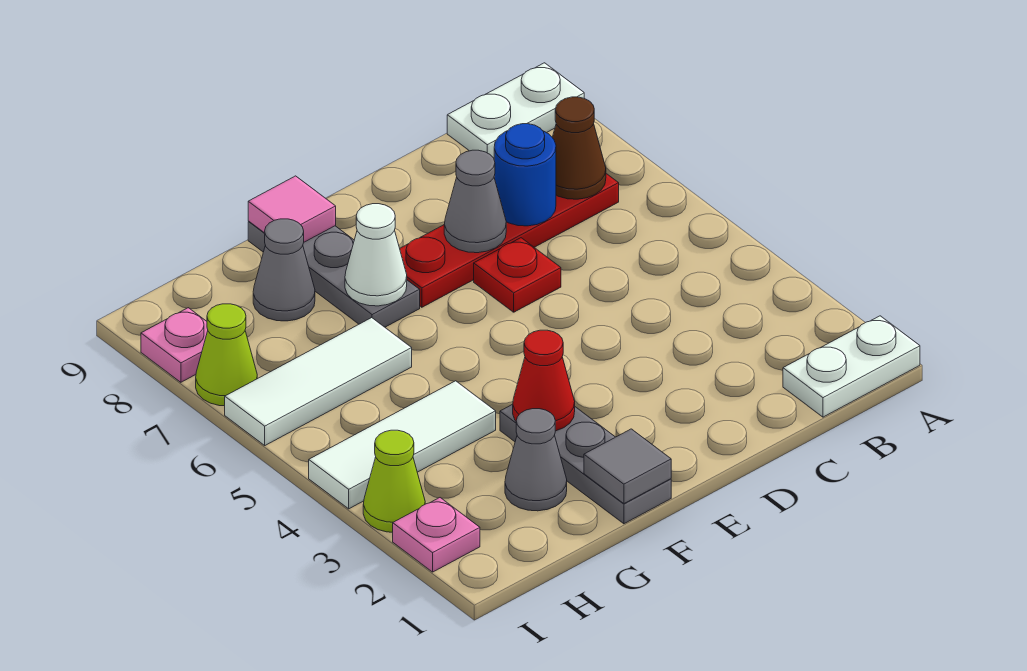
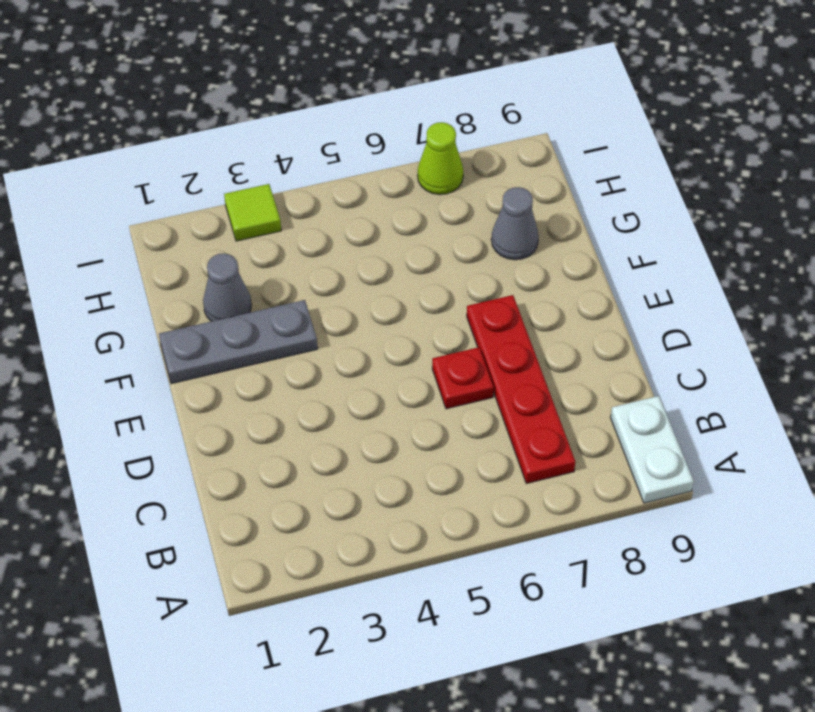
lime 1x1 tile [224,184,281,241] -> lime 1x1 cone [363,430,425,532]
none -> white 1x2 plate [783,316,920,417]
none -> grey 1x3 plate [248,222,420,327]
none -> white 1x3 tile [309,381,496,509]

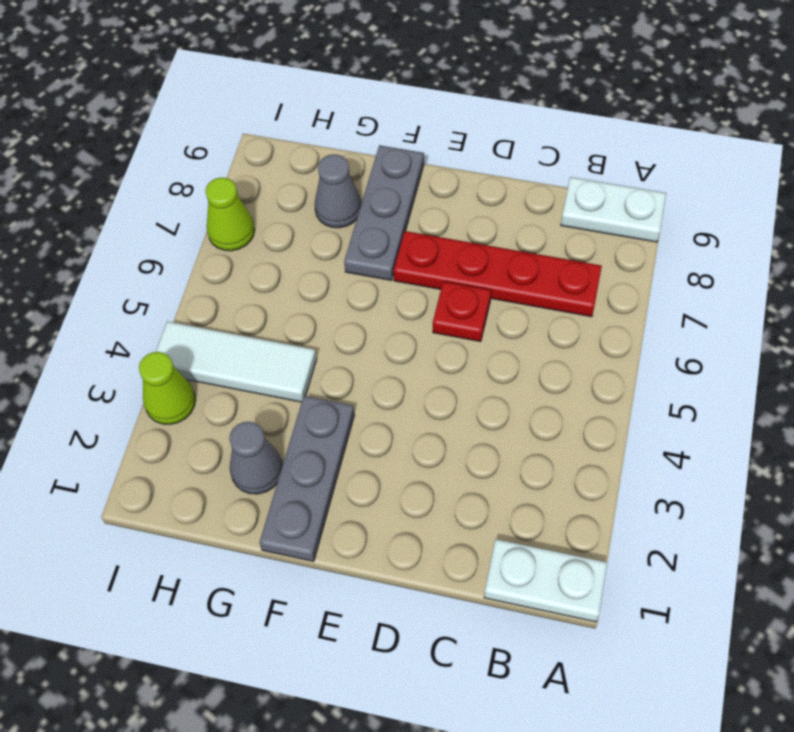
none -> white 1x3 tile [225,318,412,445]
none -> pink 1x1 plate [393,498,480,572]
none -> pink 1x1 plate [141,308,208,382]

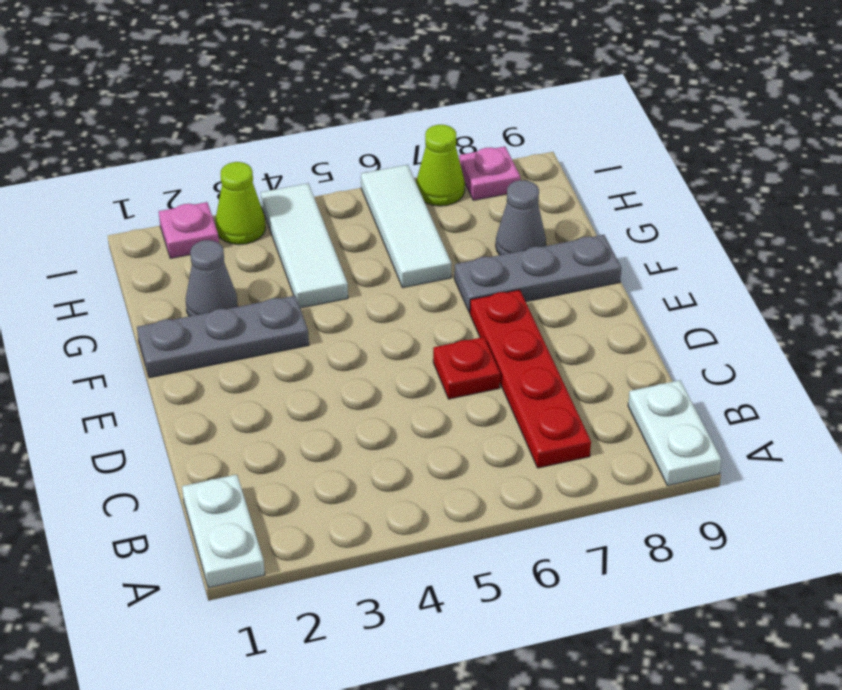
none -> brown 1x1 cone [552,97,606,199]
none -> blue 1x1 round brick [494,124,556,226]
none -> grey 1x1 cone [444,150,506,253]

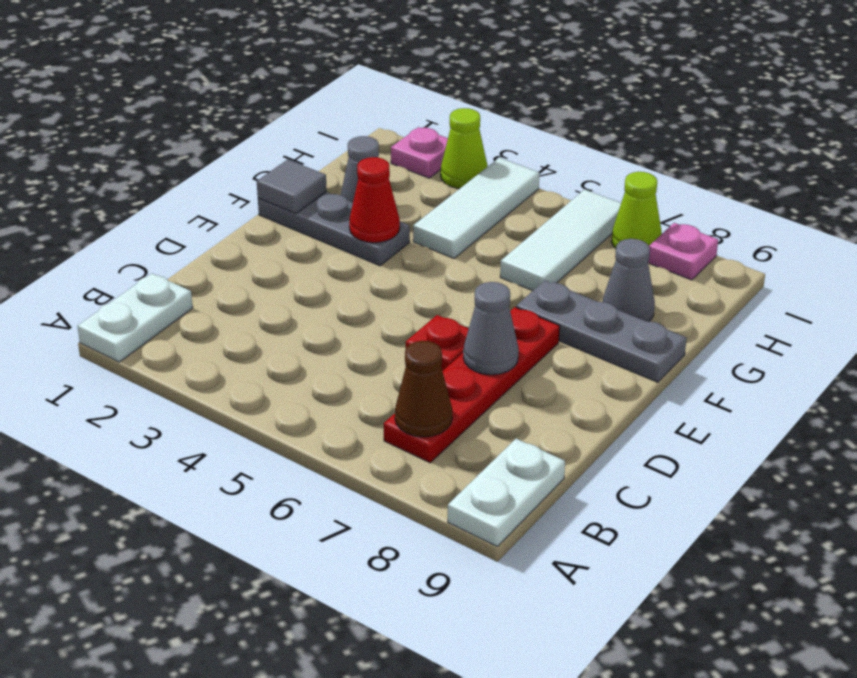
none -> blue 1x1 round brick [494,124,556,226]
none -> white 1x1 cone [345,204,407,306]
none -> pink 1x1 tile [248,176,336,242]

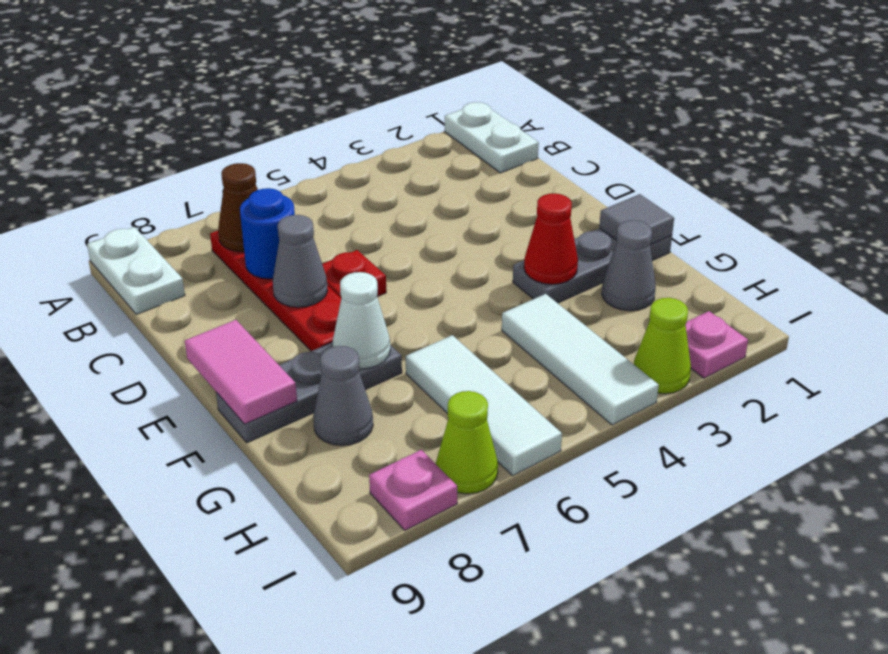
pink 1x2 tile [185,320,297,424] -> pink 1x1 tile [248,176,336,242]

